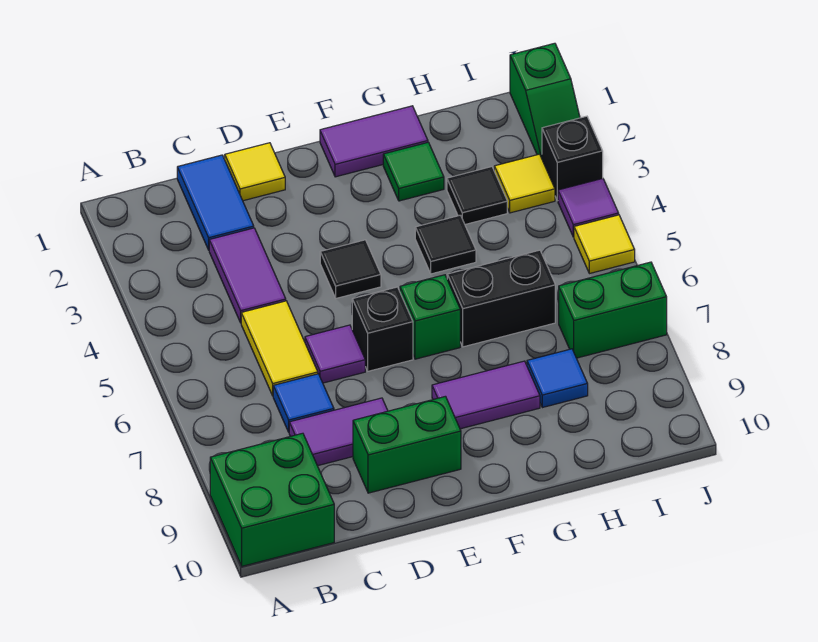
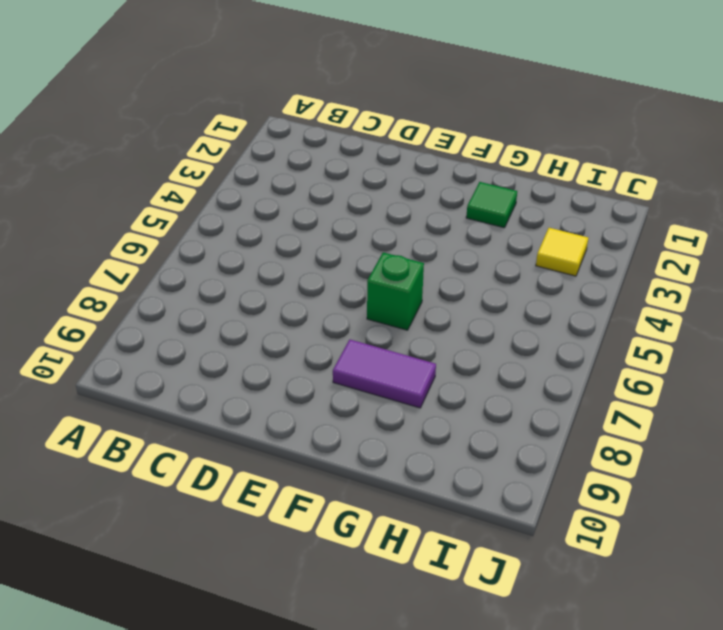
none -> green 2x2 brick [210,433,334,566]
none -> blue 1x2 tile [177,155,254,250]
none -> purple 1x2 tile [209,228,286,323]

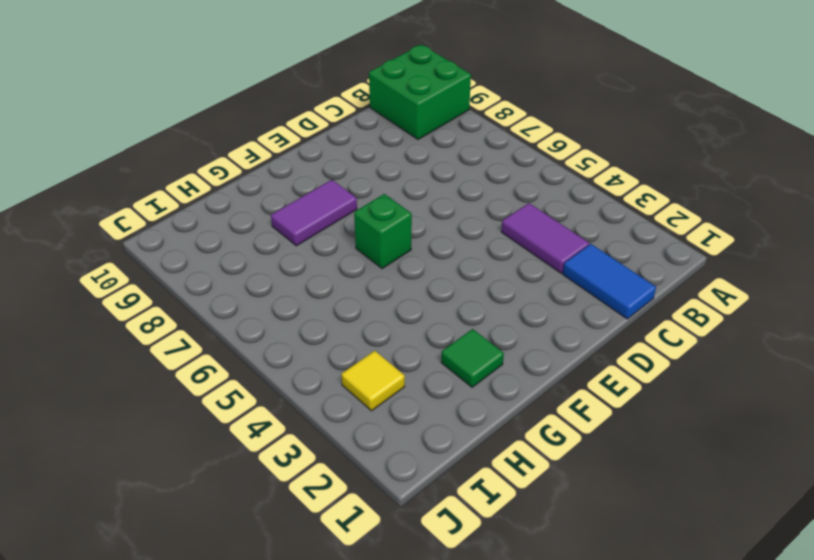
none -> yellow 1x2 tile [241,301,318,396]
none -> blue 1x1 tile [273,374,334,432]
none -> purple 1x2 tile [289,398,388,466]

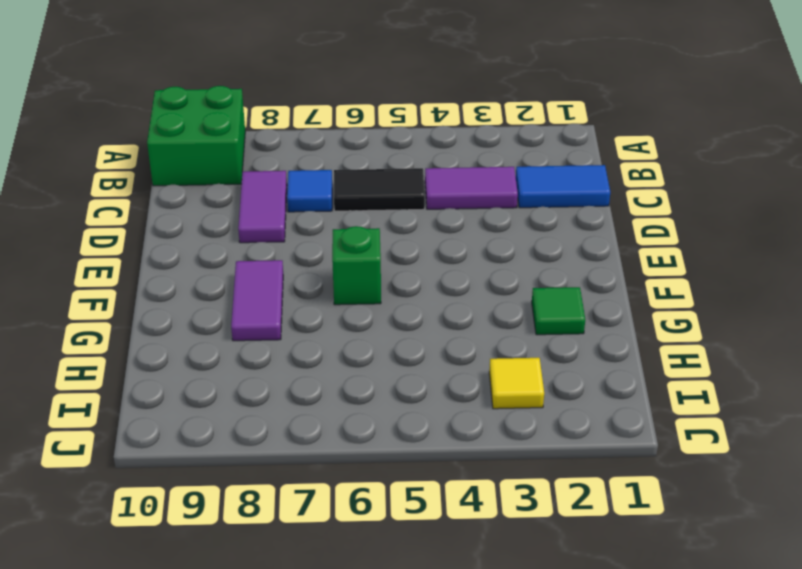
black 1x2 tile [334,168,425,211] -> yellow 1x2 tile [241,301,318,396]
none -> yellow 1x1 tile [225,143,285,201]
none -> purple 1x1 tile [305,325,365,383]
none -> green 1x2 brick [353,396,461,493]

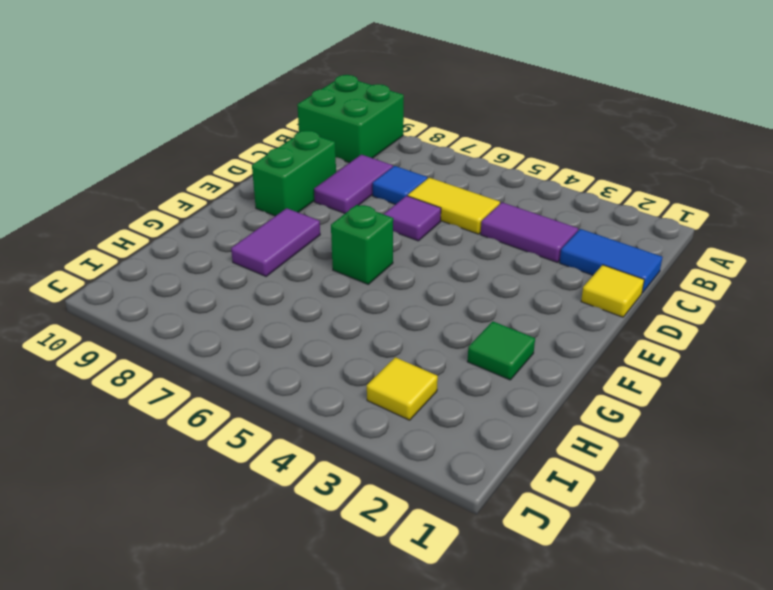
none -> black 1x1 tile [320,240,381,298]
none -> black 1x1 brick [352,287,413,371]
none -> purple 1x2 tile [320,106,428,177]

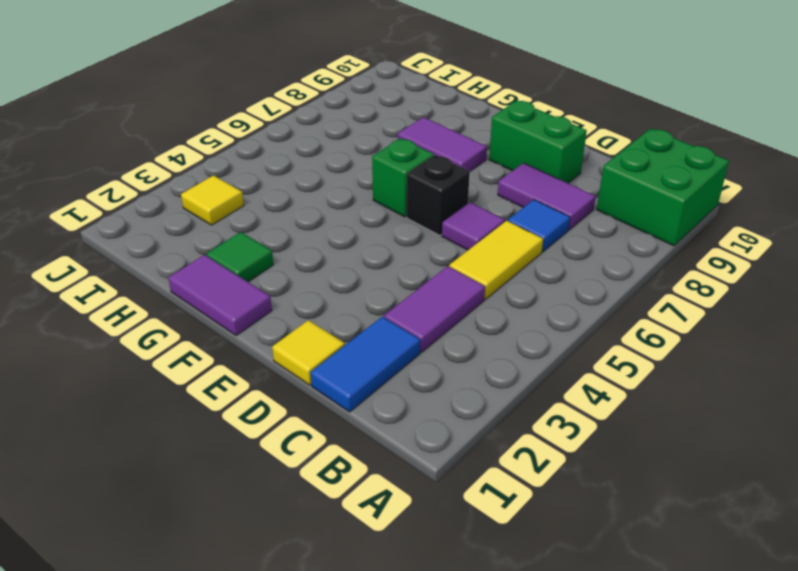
none -> black 1x1 tile [320,240,381,298]
none -> black 1x1 tile [415,215,476,274]
none -> black 1x2 brick [447,250,555,347]

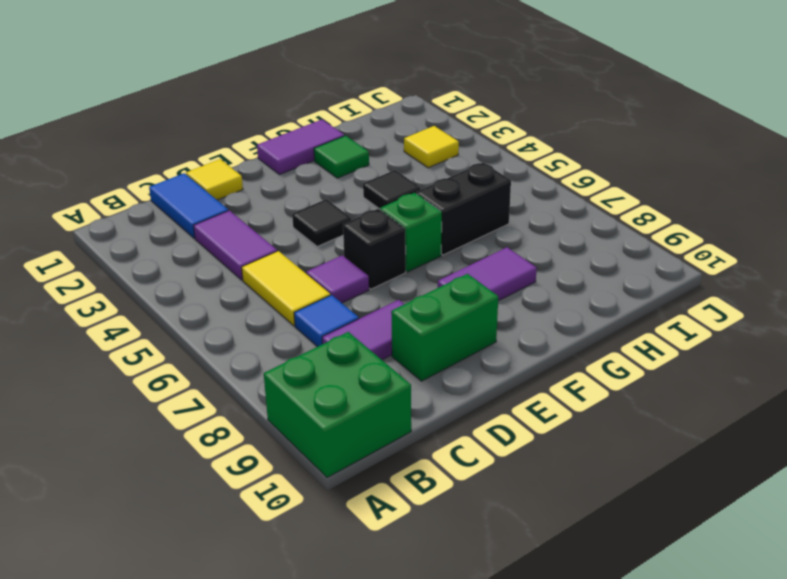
none -> black 1x1 tile [447,167,507,224]
none -> blue 1x1 tile [527,349,588,408]
none -> green 1x2 brick [559,262,667,358]

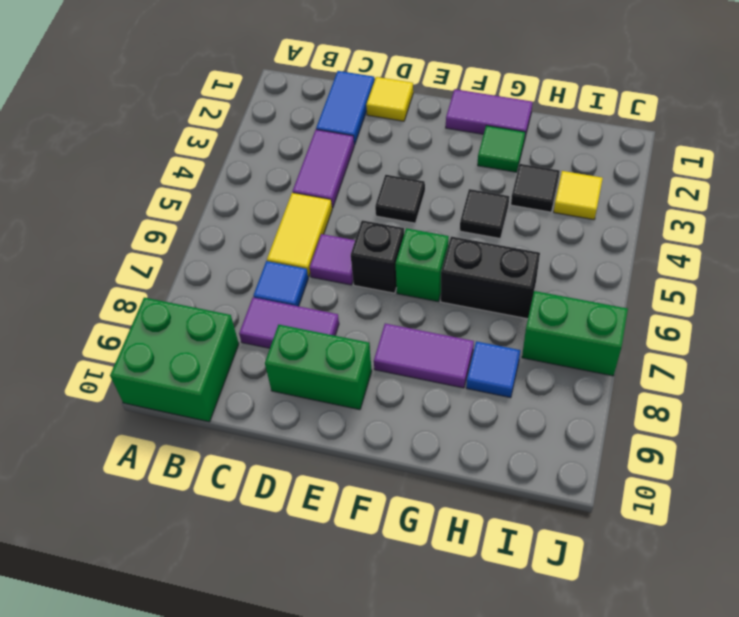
none -> green 1x2 slope [510,43,580,158]
none -> black 1x1 brick [542,116,603,201]
none -> purple 1x1 tile [558,179,619,237]

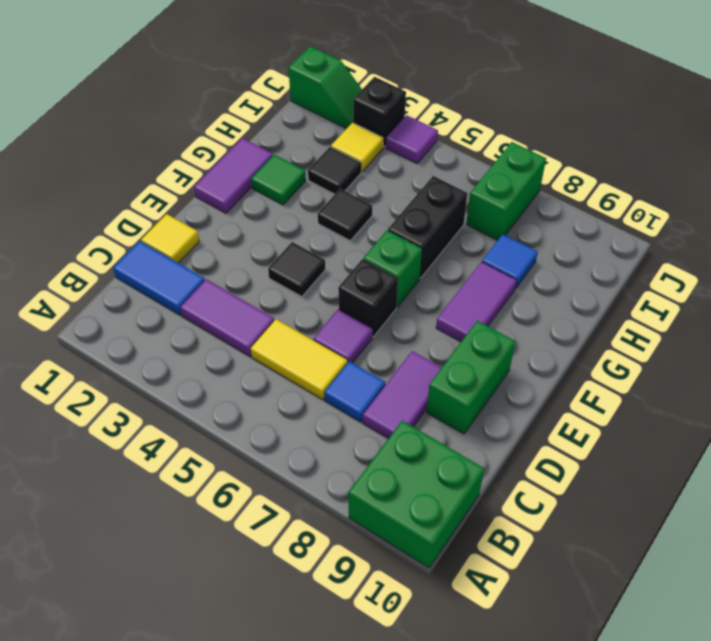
none -> yellow 1x1 tile [574,215,635,274]

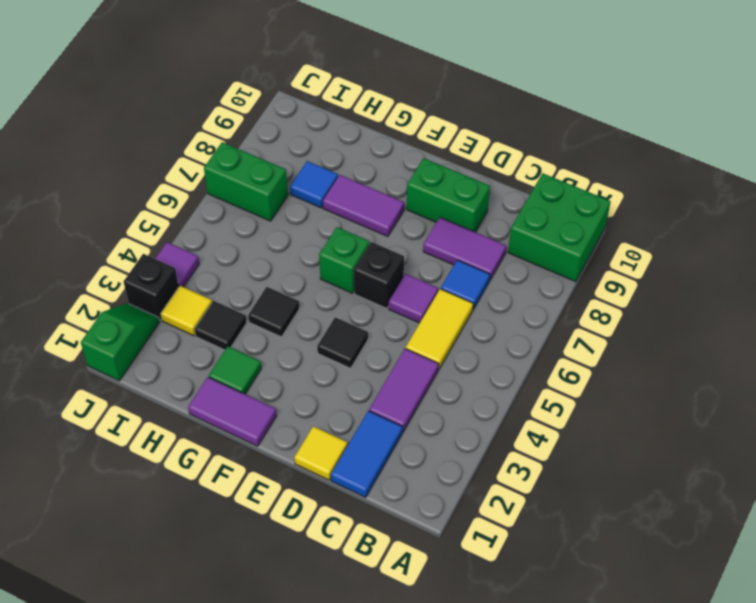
none -> black 1x2 brick [447,250,555,347]
none -> yellow 1x1 tile [574,215,635,274]

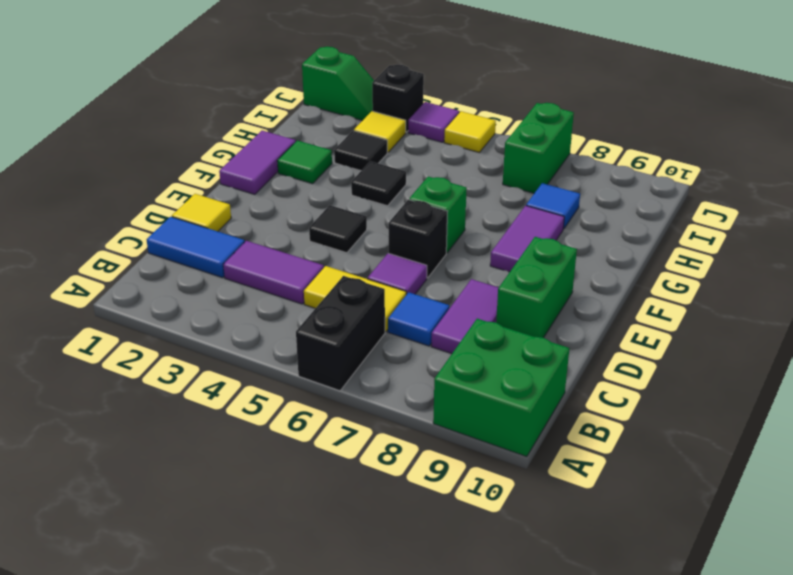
black 1x2 brick [296,276,385,391] -> black 1x2 brick moved to [447,250,555,347]

